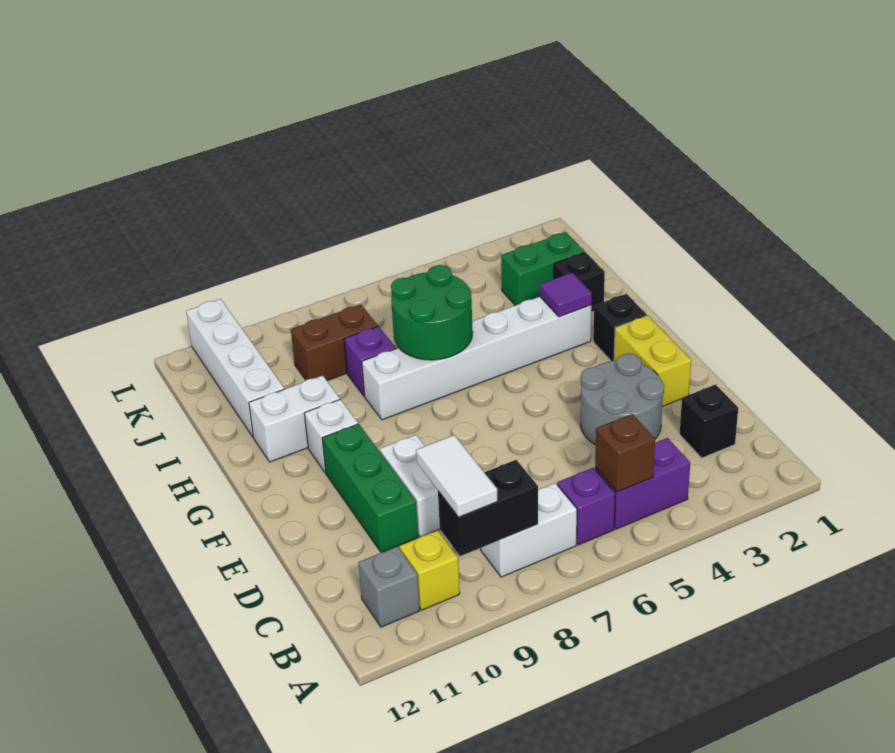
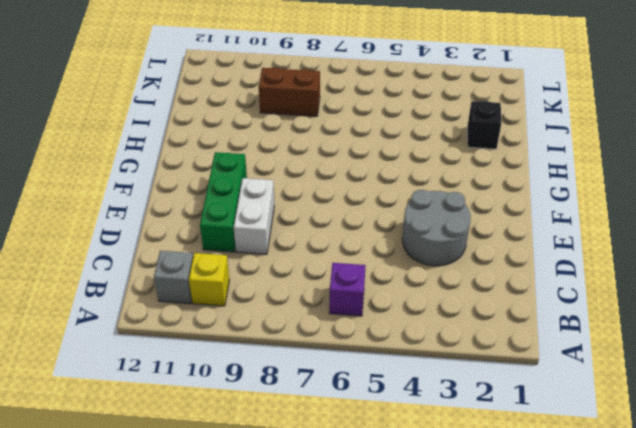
none -> purple 1x2 brick [595,438,690,529]
none -> white 1x2 brick [481,483,577,577]
none -> black 1x1 brick [680,385,738,458]

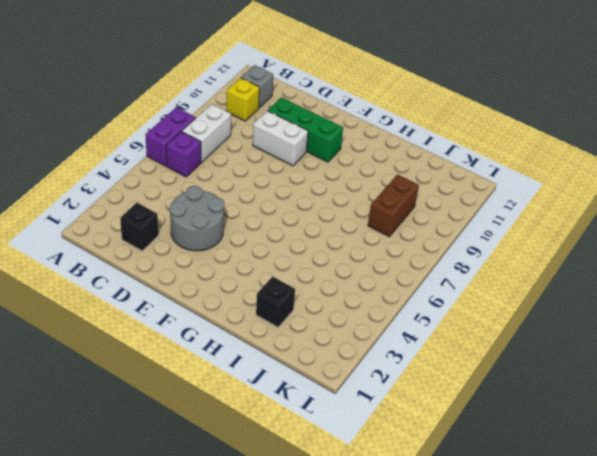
purple 1x2 brick [145,107,196,166] -> purple 1x2 brick moved to [595,438,690,529]
none -> yellow 1x2 brick [614,316,691,407]
none -> black 1x1 brick [593,294,647,361]
none -> white 1x1 brick [304,399,358,473]

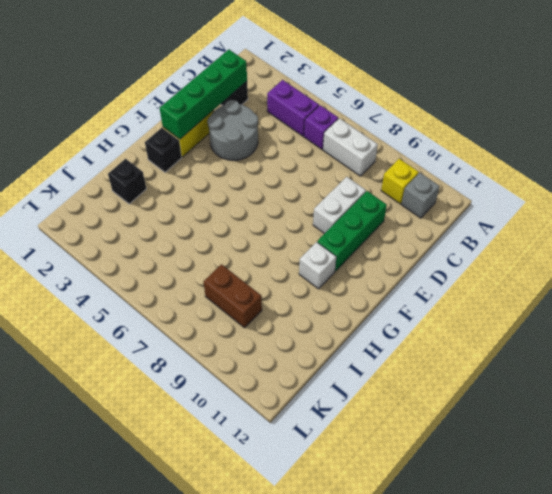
green 1x4 brick [160,50,247,139] -> none
none -> white 1x6 brick [362,297,592,420]
none -> white 1x2 brick [249,375,340,462]
none -> purple 1x1 brick [344,326,396,396]

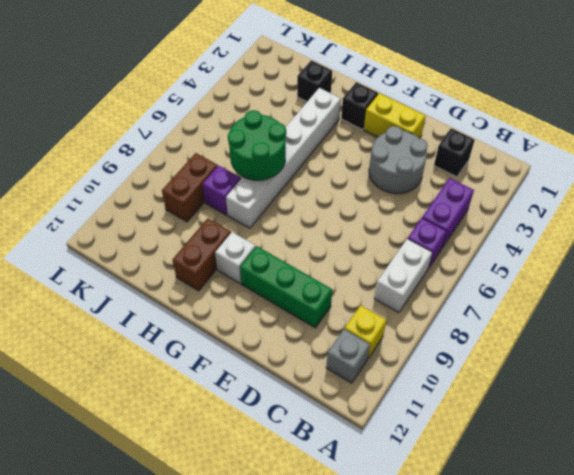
brown 1x2 brick [173,218,231,291] -> white 1x2 brick [249,375,340,462]
none -> white 1x2 brick [380,435,440,537]
none -> white 1x4 brick [186,299,284,437]
none -> green 1x2 brick [501,232,585,305]

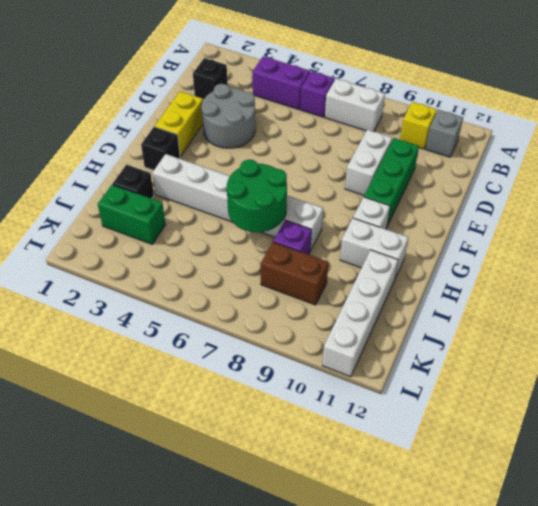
none -> brown 1x1 brick [595,414,655,492]
none -> black 1x2 brick [438,460,538,556]
none -> purple 1x1 tile [540,273,592,317]

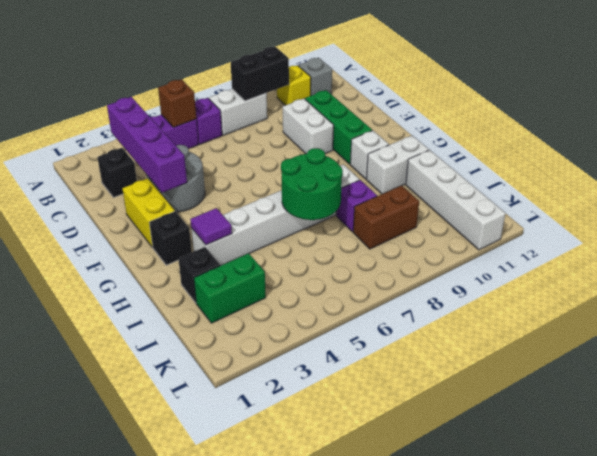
purple 1x4 brick [107,97,187,193] -> none
none -> white 1x2 tile [416,435,498,517]

